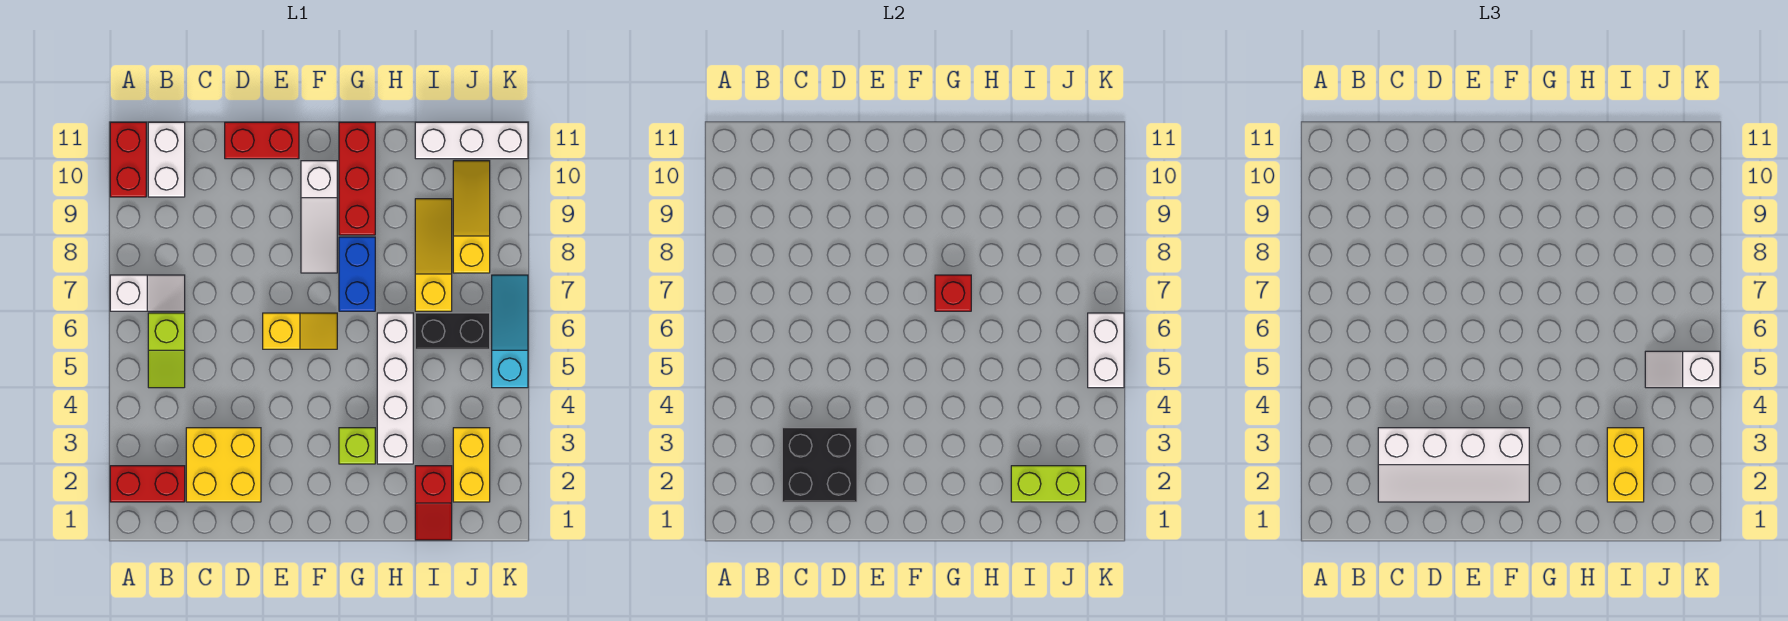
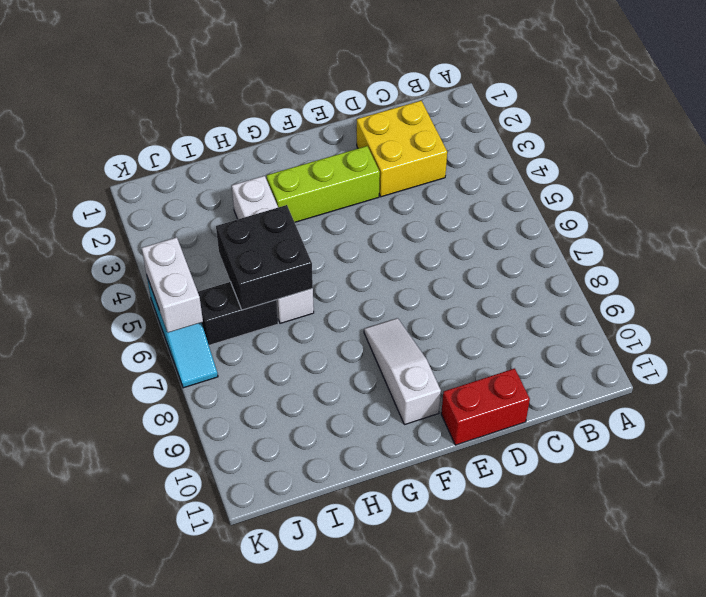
lime 1x3 brick [266,146,380,222] -> lime 1x1 brick [339,428,375,464]
black 2x2 brick [216,205,313,310] -> black 2x2 brick moved to [782,428,857,502]
none -> red 1x2 brick [110,466,185,502]
none -> white 1x2 slope [110,275,185,311]
none -> red 1x2 brick [110,122,146,197]

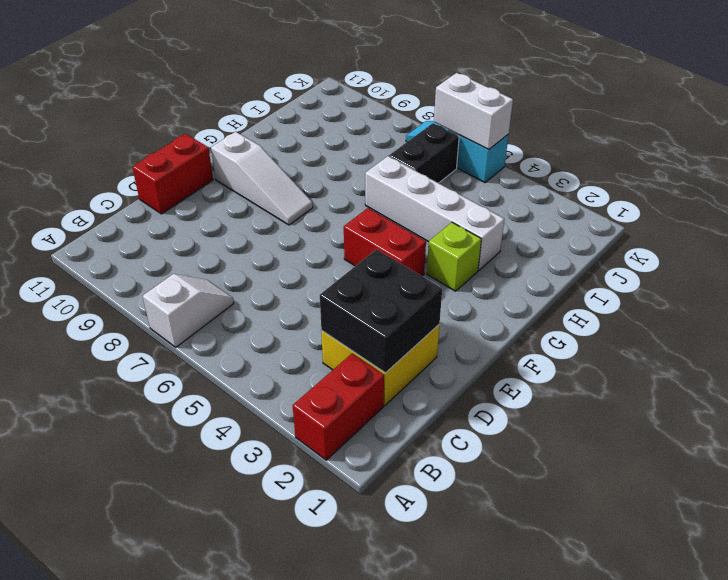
red 1x2 brick [344,208,426,276] -> red 1x2 brick moved to [110,122,146,197]
none -> lime 1x2 slope [148,313,185,388]
none -> white 1x2 brick [148,122,185,197]
none -> yellow 1x2 slope [263,313,337,349]

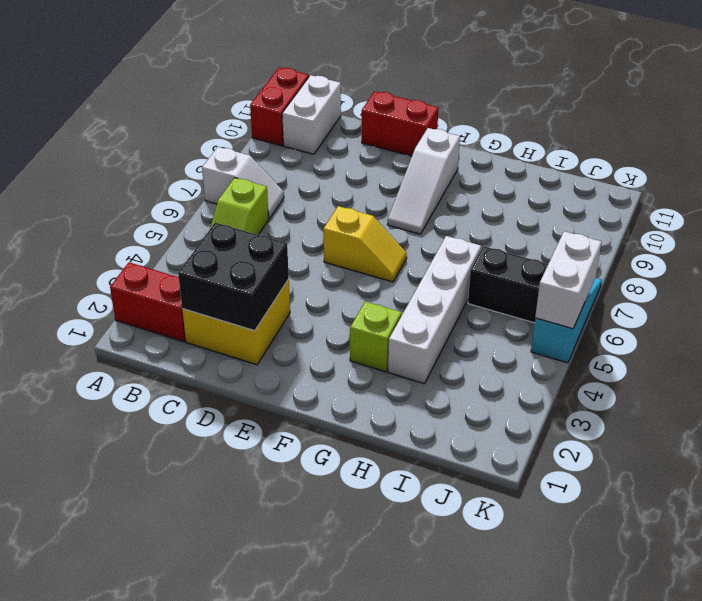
none -> blue 1x2 brick [339,237,375,311]
none -> red 1x3 brick [339,122,375,235]
none -> red 1x2 slope [415,466,452,540]

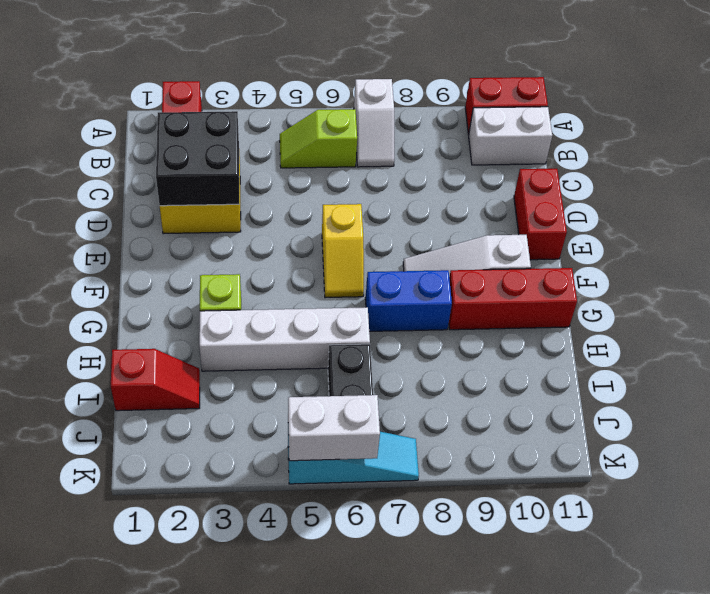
red 1x2 slope [111,349,200,411] -> red 1x2 slope turned to [415,466,452,540]
none -> yellow 1x3 slope [415,199,452,311]
none -> white 1x3 brick [415,122,528,159]
none -> yellow 1x2 brick [453,428,490,502]

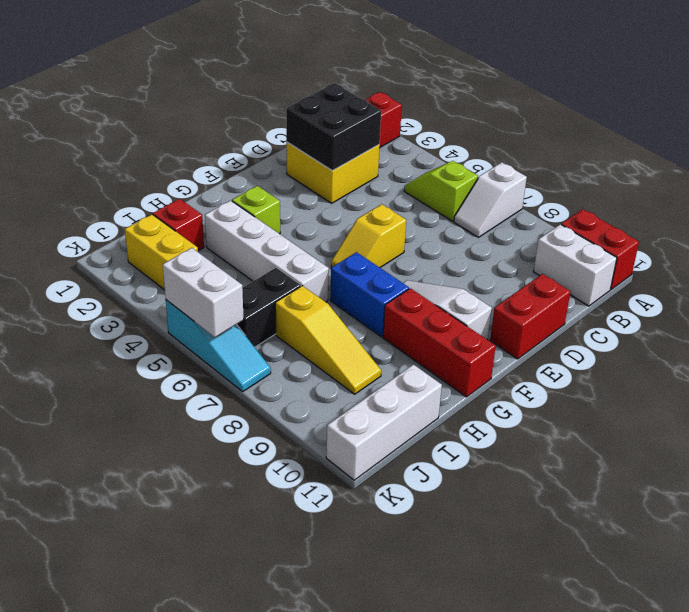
none -> yellow 1x3 slope [453,161,490,273]
none -> red 1x1 brick [935,275,971,311]
none -> lime 1x2 brick [1011,466,1086,502]

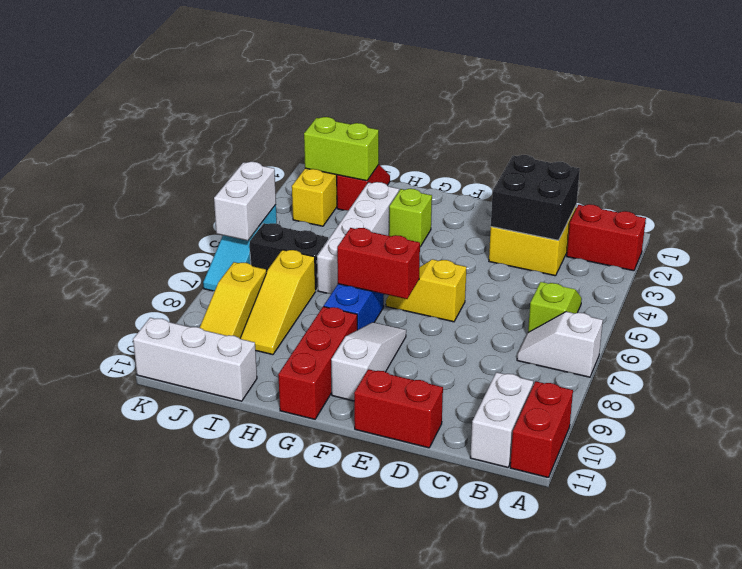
red 1x2 brick [337,228,420,299] -> red 1x1 brick [935,275,971,311]
none -> white 2x4 slope [1378,428,1529,502]
none -> yellow 1x2 brick [1607,428,1644,502]
none -> white 1x2 slope [1645,351,1720,388]

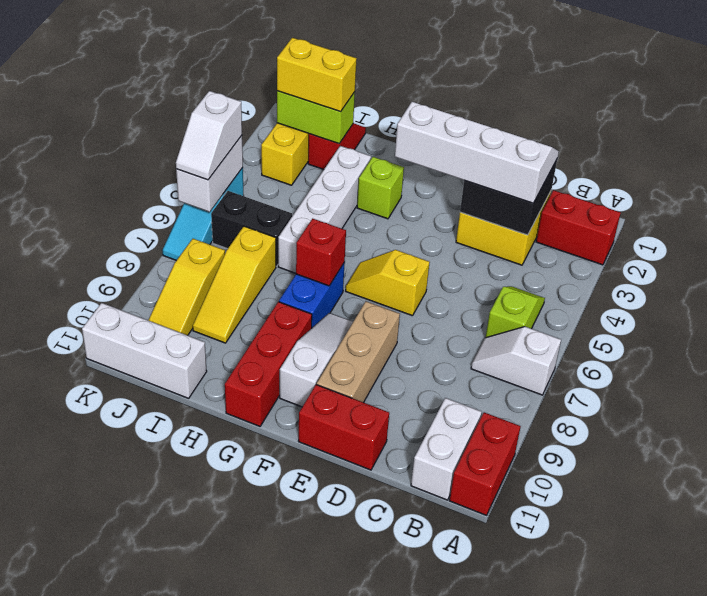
tan 1x3 brick [317,301,400,403] -> none
yellow 1x2 brick [277,38,357,112] -> yellow 1x2 brick turned to [1607,428,1644,502]
white 1x2 slope [176,91,242,180] -> white 1x2 slope turned to [1645,351,1720,388]

